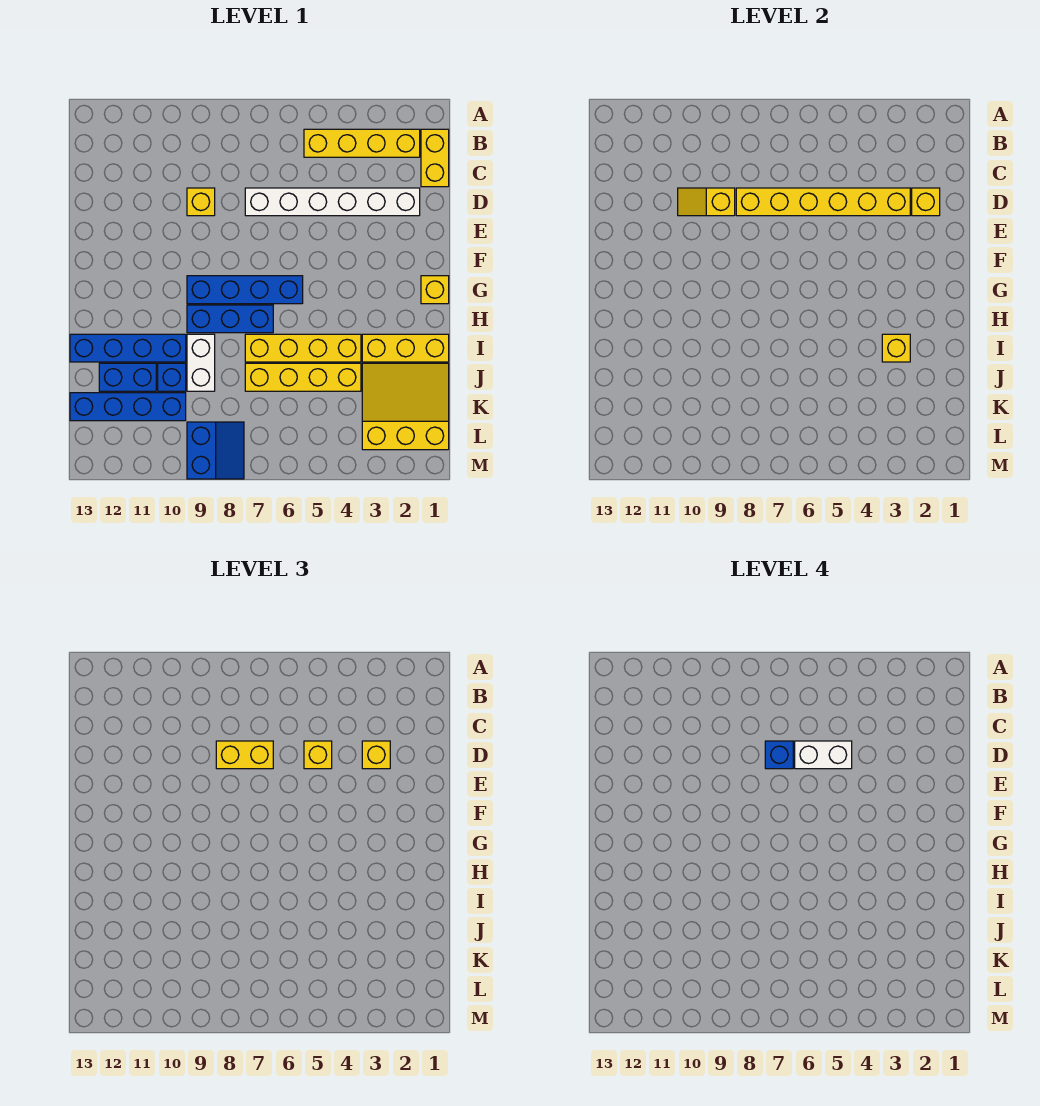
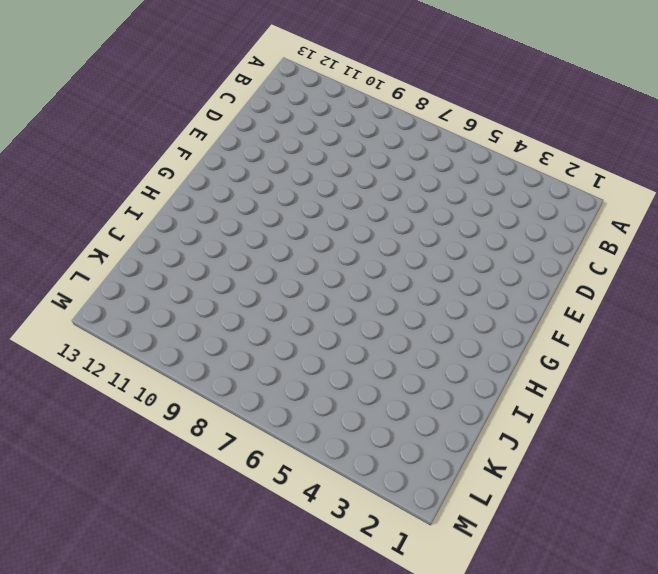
none -> yellow 1x2 brick [421,129,449,187]
none -> yellow 1x4 brick [304,129,420,157]
none -> white 1x6 brick [245,188,420,216]

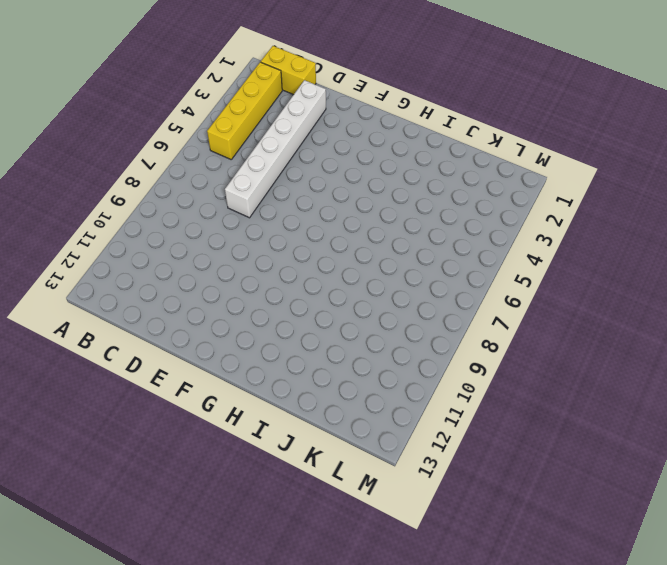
none -> yellow 1x1 brick [187,188,215,216]
none -> yellow 1x1 brick [421,276,449,304]
none -> blue 1x4 brick [187,276,303,304]

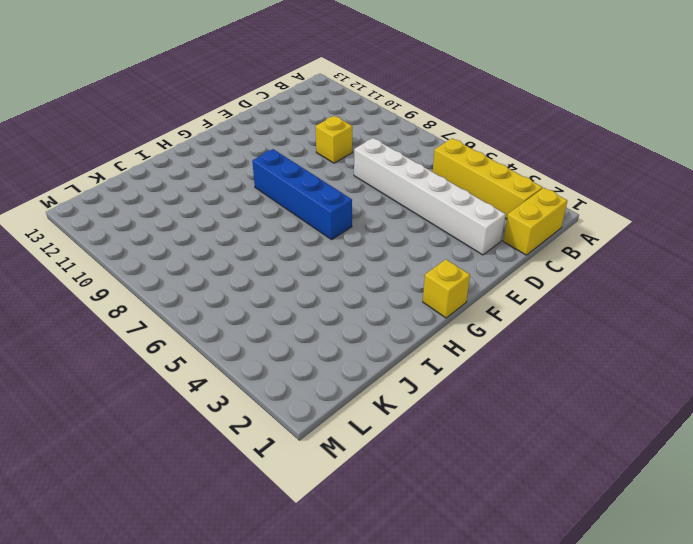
none -> blue 1x3 brick [187,305,273,333]
none -> yellow 1x3 brick [362,334,449,362]
none -> yellow 1x4 brick [245,334,361,362]

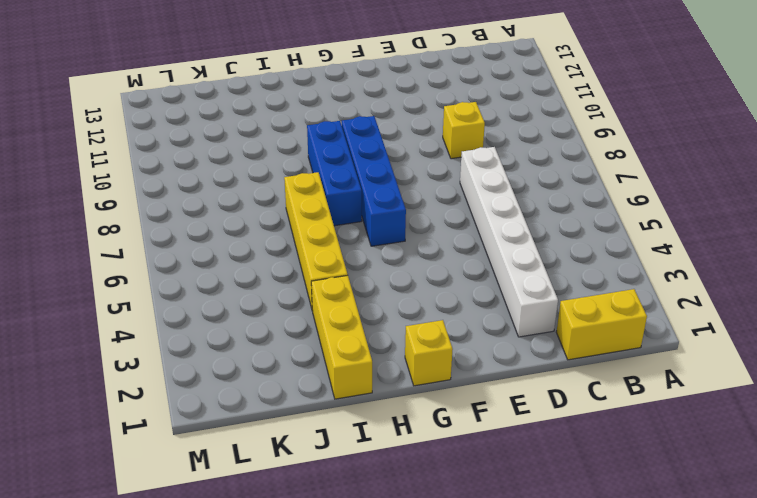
none -> yellow 1x4 brick [304,129,420,157]
none -> white 1x2 brick [187,334,215,391]
none -> blue 1x4 brick [70,334,186,362]

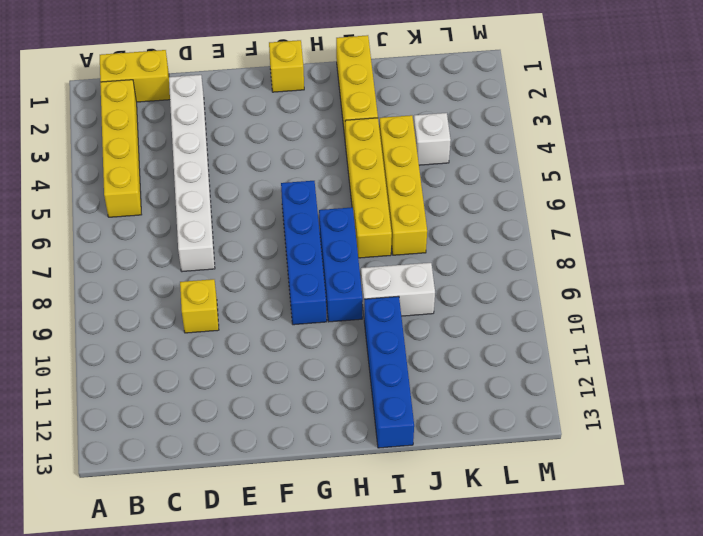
white 1x1 brick [414,113,451,165] -> none
none -> yellow 3x3 slope [362,363,449,450]
none -> blue 1x1 brick [158,363,186,391]
none -> blue 1x2 brick [99,363,156,391]

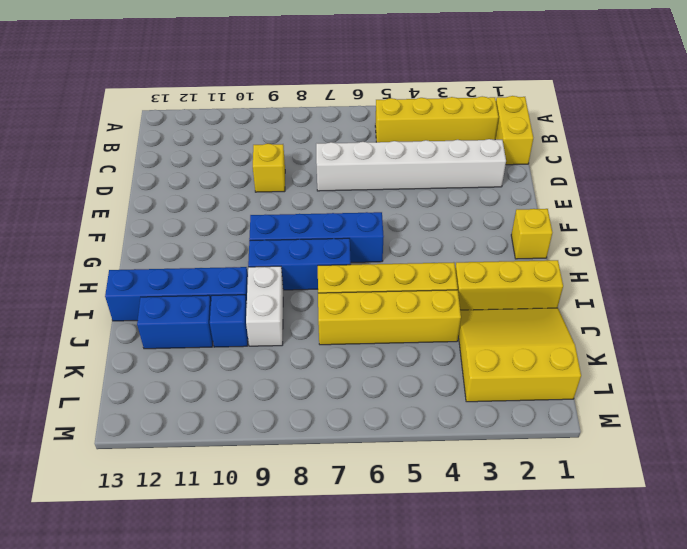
none -> blue 1x4 brick [70,393,186,421]
none -> blue 2x2 slope [187,422,244,479]
none -> yellow 1x1 brick [912,188,940,216]

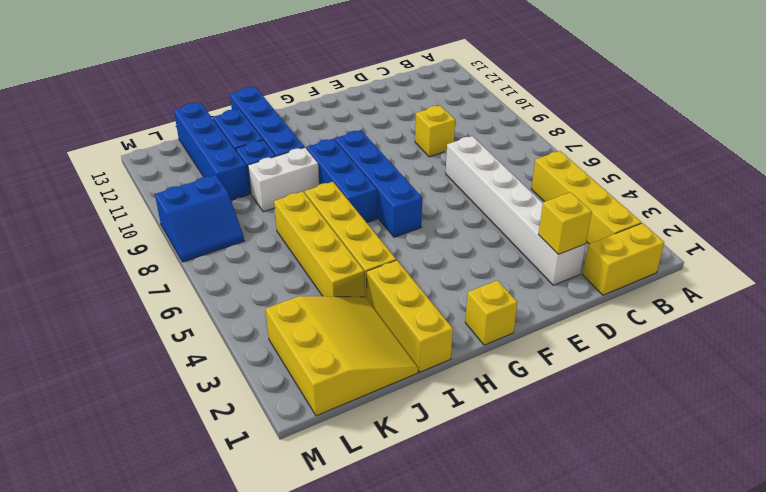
none -> yellow 1x6 brick [736,188,910,216]
none -> yellow 1x2 slope [678,188,735,216]
none -> yellow 1x1 brick [882,334,910,362]

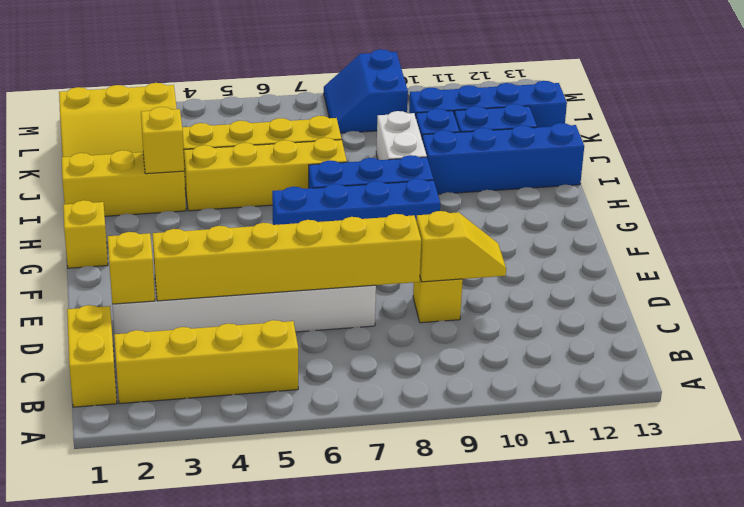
none -> yellow 1x1 brick [362,741,390,769]
none -> yellow 1x1 brick [304,741,332,769]
none -> yellow 1x2 brick [216,741,273,769]

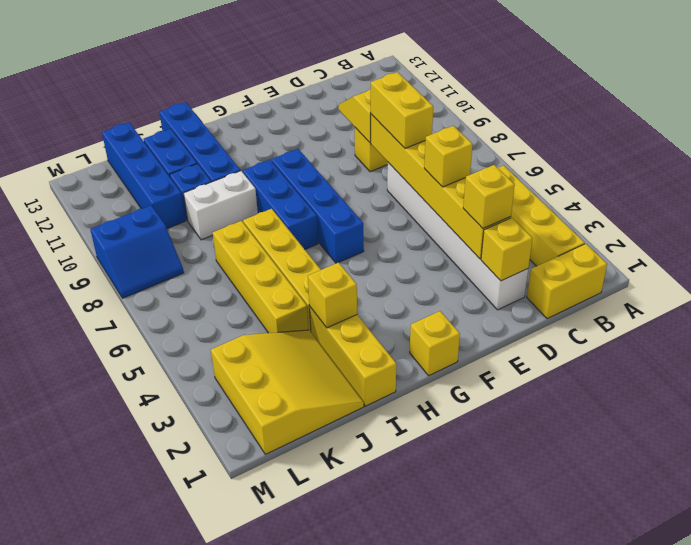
none -> white 1x2 brick [795,741,852,769]
none -> blue 1x1 brick [765,741,793,769]

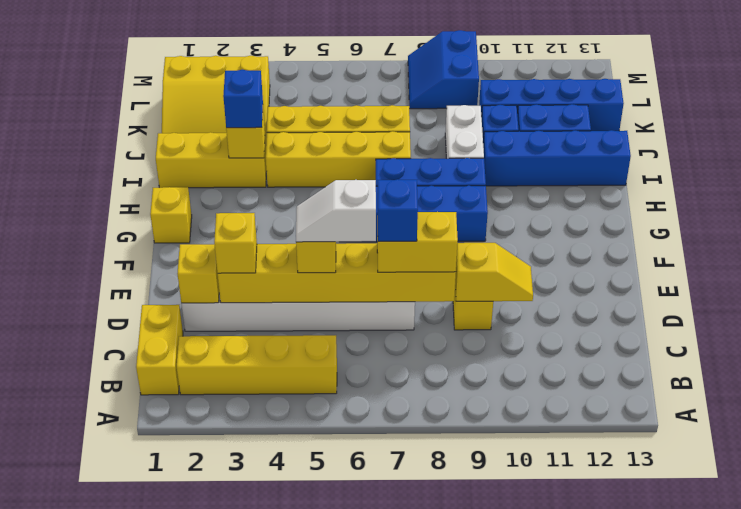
white 1x2 slope [296,180,376,242] -> white 1x2 brick [795,741,852,769]
blue 1x1 brick [223,70,263,128] -> none

